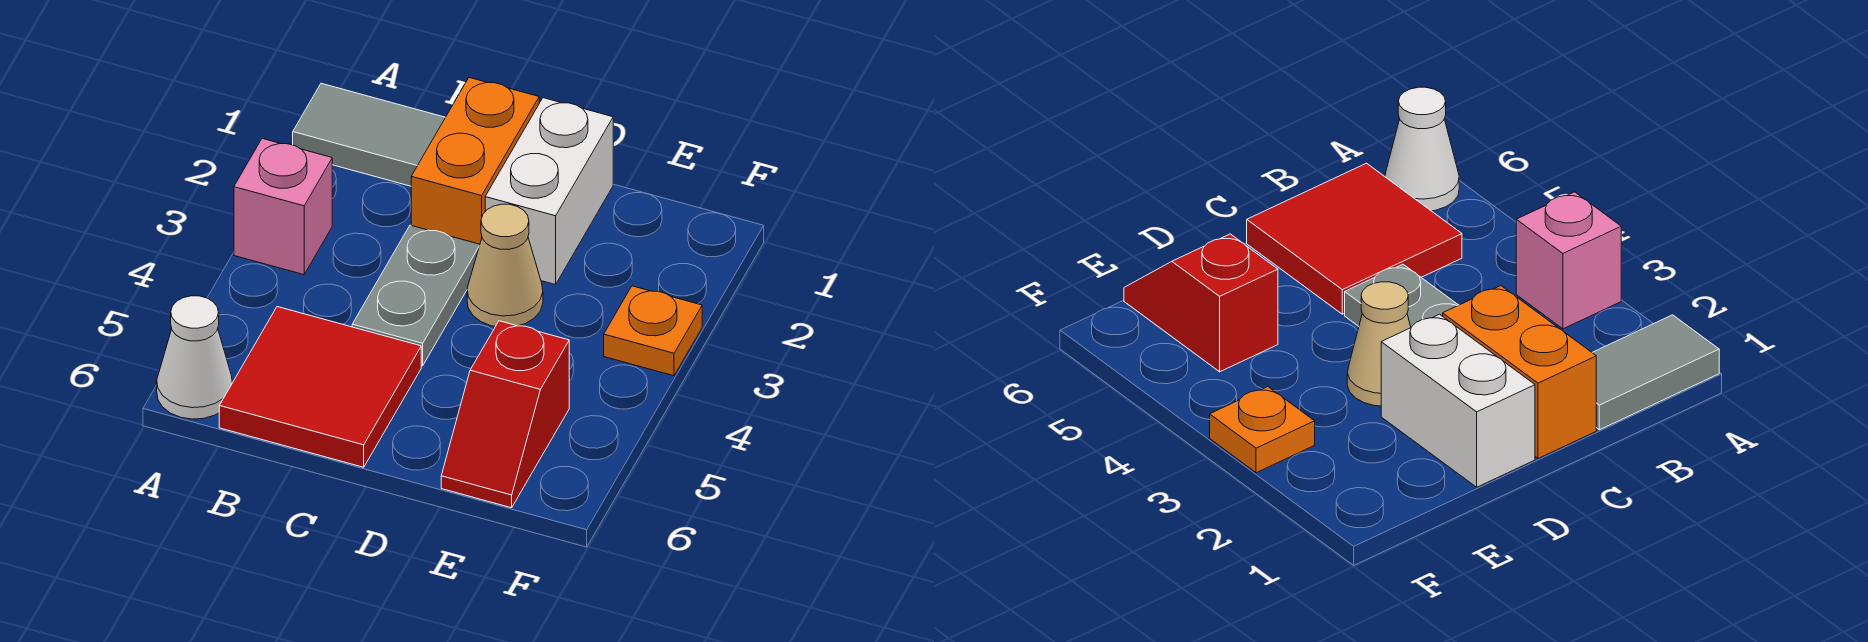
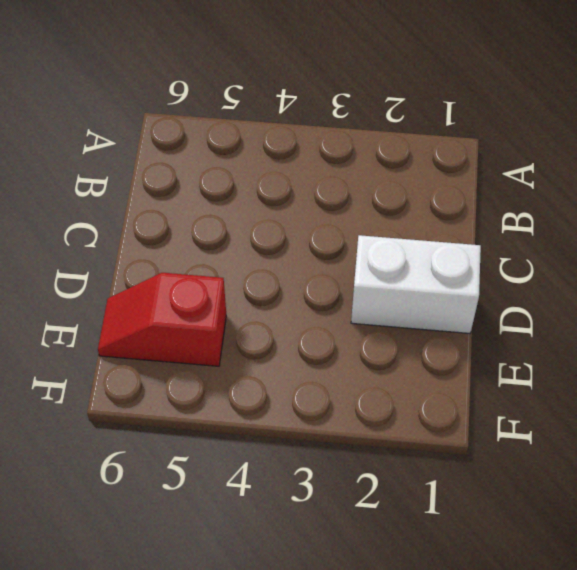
none -> grey 1x2 tile [293,83,445,186]
none -> pink 1x1 brick [234,139,332,275]

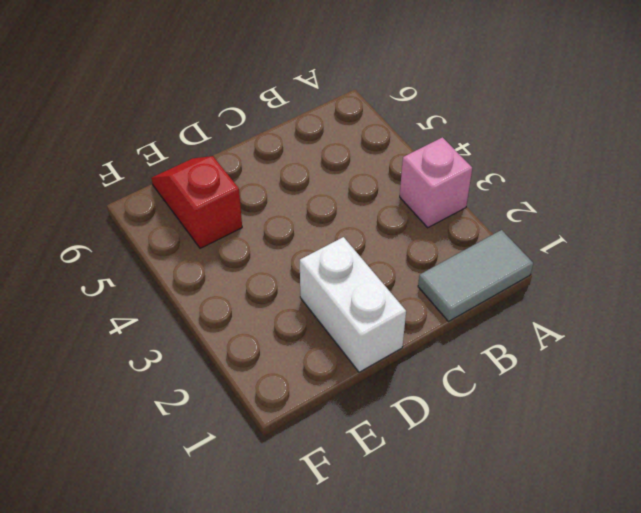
none -> white 1x1 cone [157,296,232,419]
none -> red 2x2 tile [219,307,421,467]

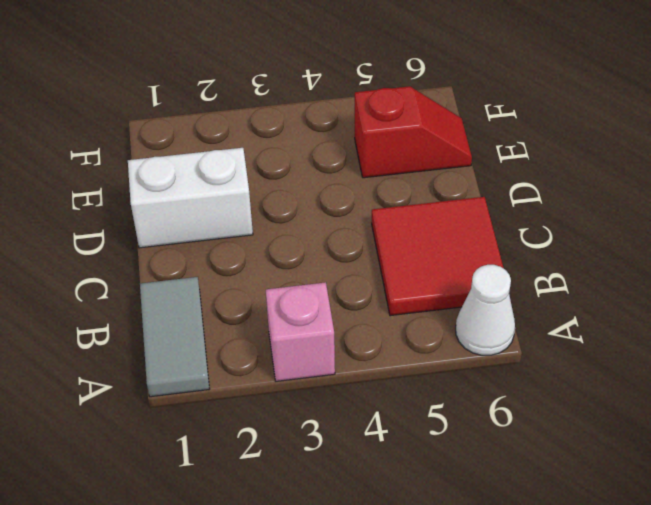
none -> orange 1x2 brick [411,78,539,244]
none -> grey 1x2 plate [352,225,480,366]

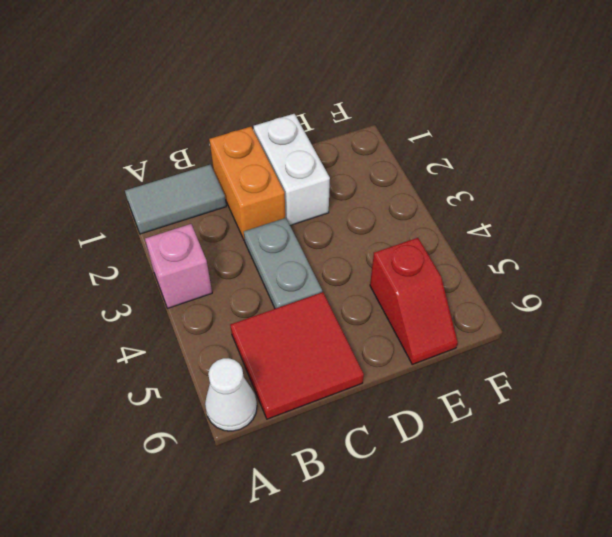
none -> tan 1x1 cone [467,204,543,326]
none -> orange 1x1 plate [604,286,702,376]

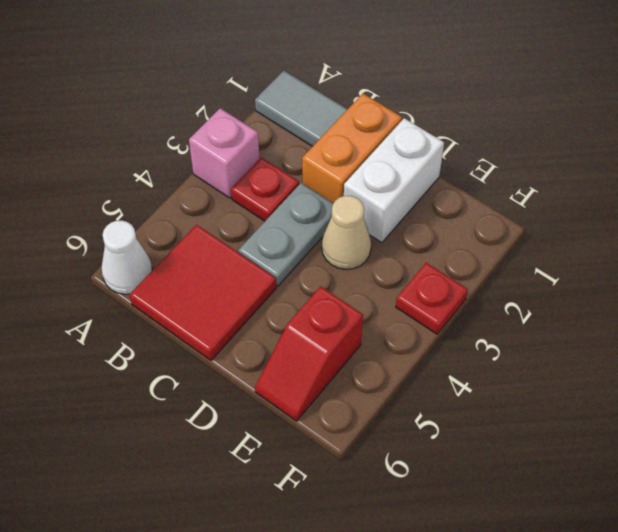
red 1x1 plate [231,157,299,221] -> none
red 1x1 plate [396,263,468,334] -> orange 1x1 plate [604,286,702,376]

